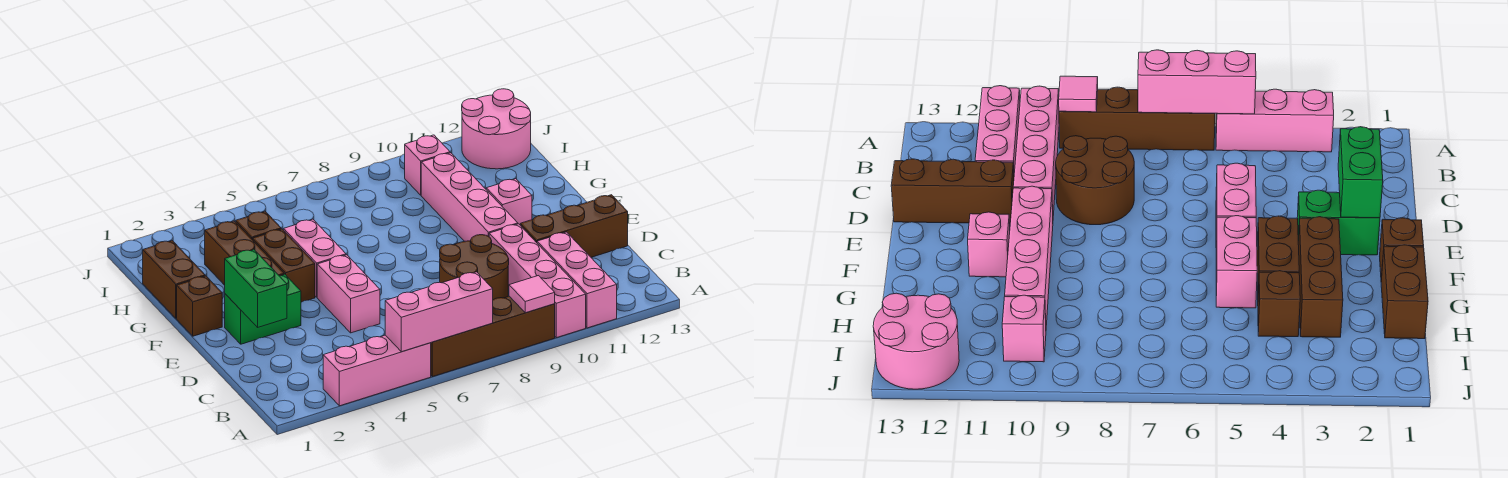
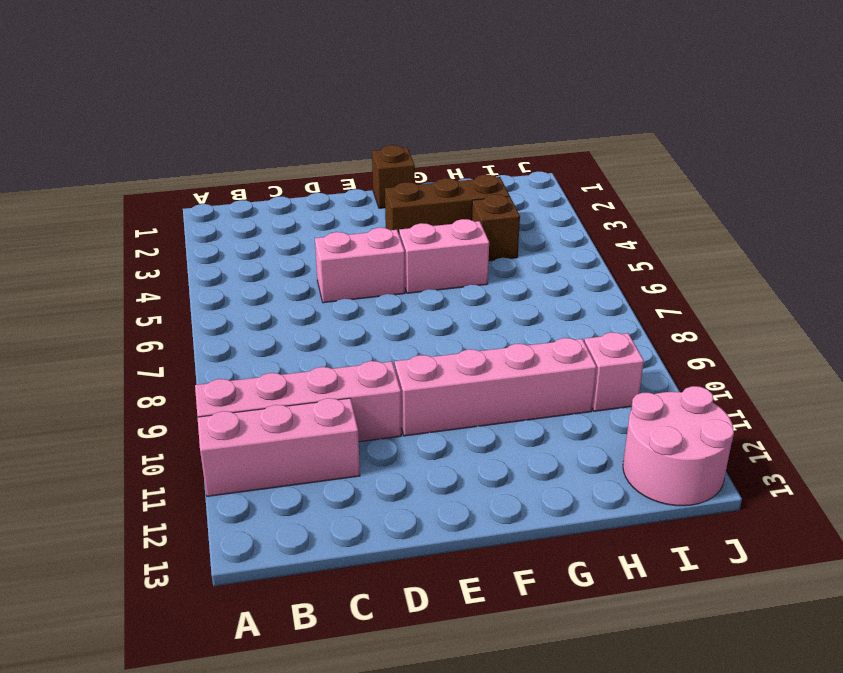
none -> pink 1x3 brick [323,335,431,406]
none -> brown 1x4 brick [431,296,555,377]
none -> brown 2x2 round brick [440,235,509,300]

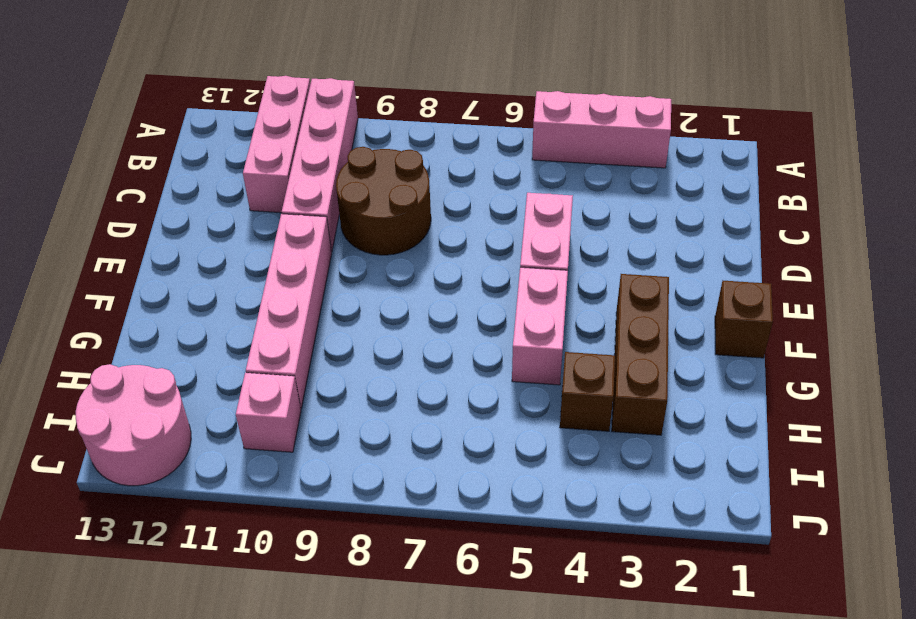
none -> brown 1x4 brick [431,296,555,377]
none -> brown 1x3 brick [520,195,628,257]
none -> green 1x2 brick [225,274,301,344]

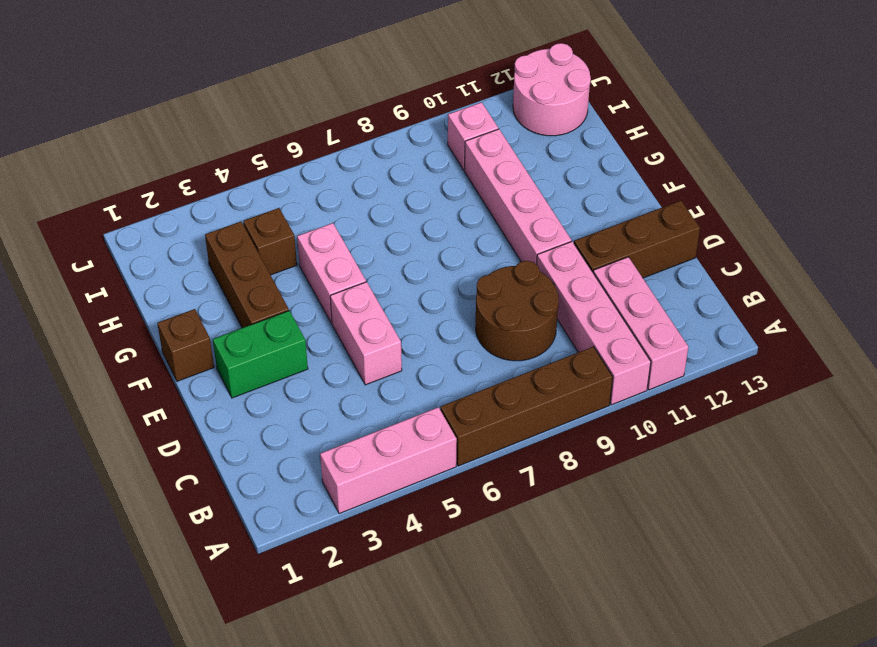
none -> brown 1x2 brick [253,229,315,302]
none -> pink 1x1 brick [486,179,532,225]
none -> brown 1x2 brick [143,241,205,318]

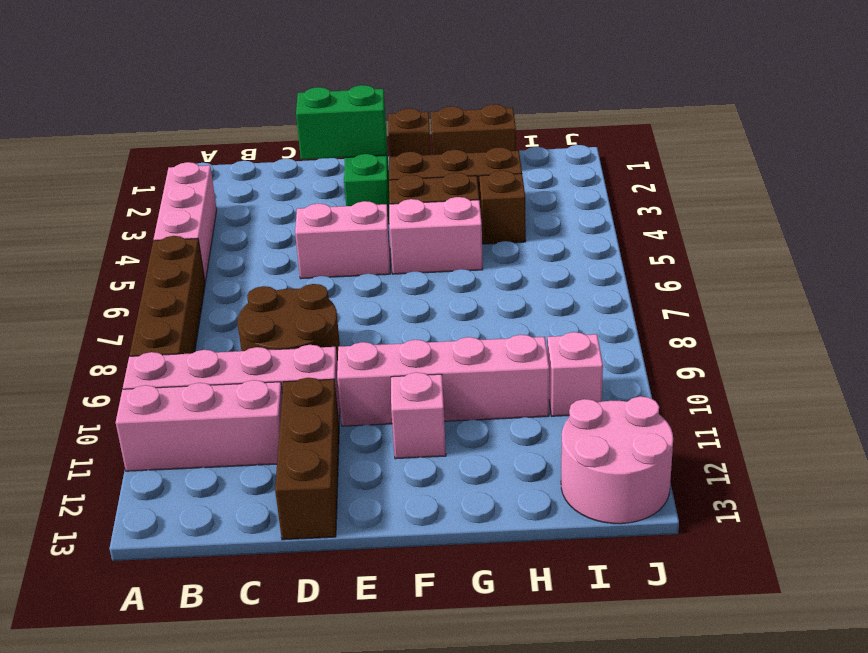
none -> pink 1x3 brick [385,272,493,352]
none -> pink 1x1 tile [509,276,555,313]

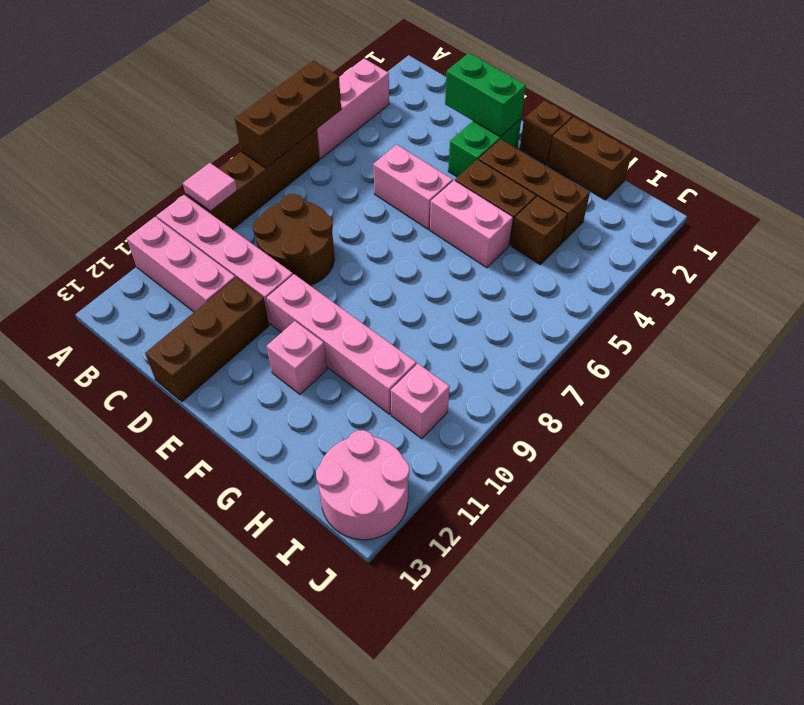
brown 1x3 brick [235,61,341,168] -> pink 1x3 brick [385,272,493,352]

